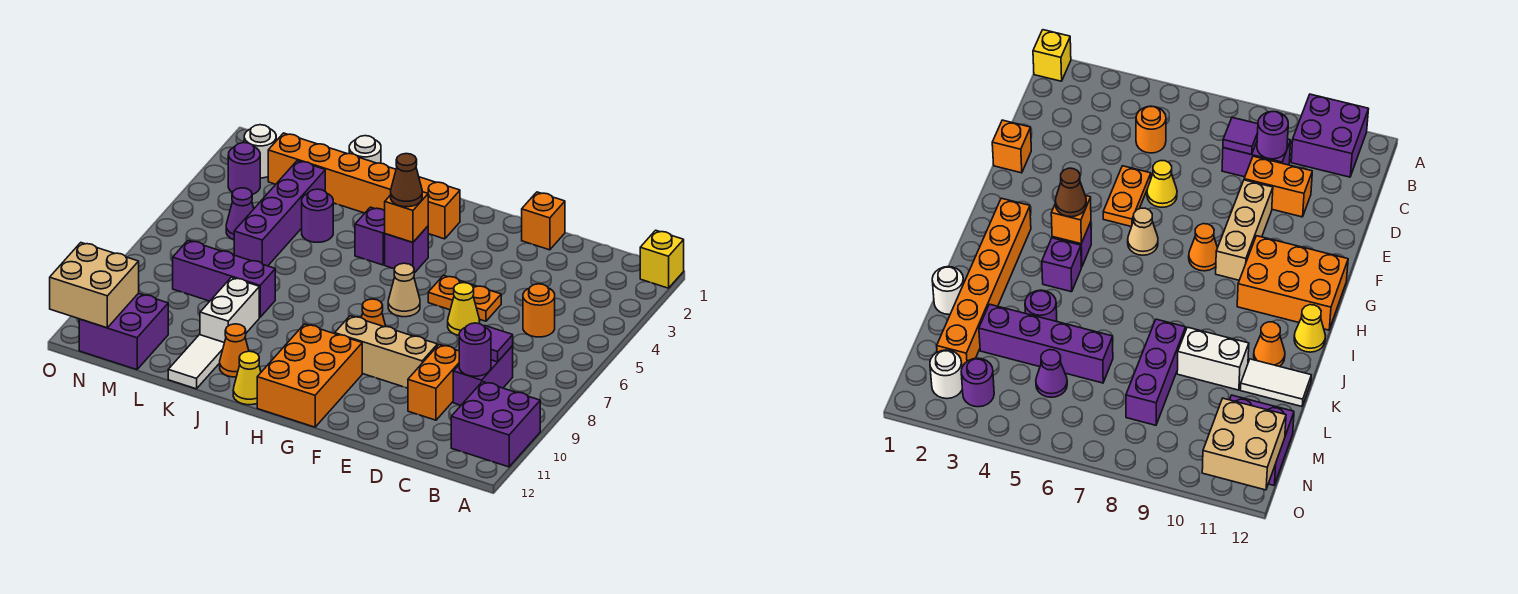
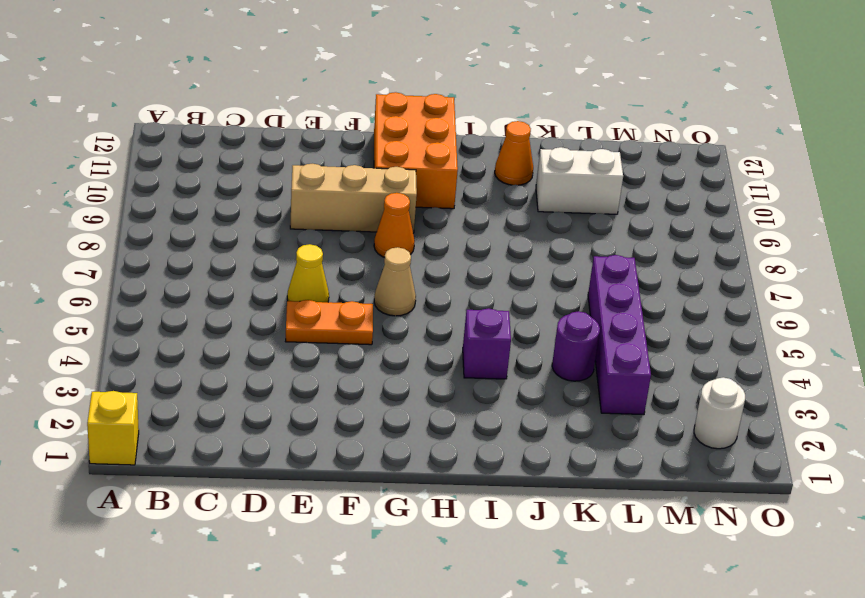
white 1x2 brick [536,147,623,214] -> white 1x2 brick turned to [200,277,259,343]
none -> purple 2x2 brick [451,382,540,467]
none -> orange 1x1 round brick [523,284,555,337]
none -> purple 1x2 brick [453,346,513,405]
none -> orange 1x2 brick [408,345,459,420]

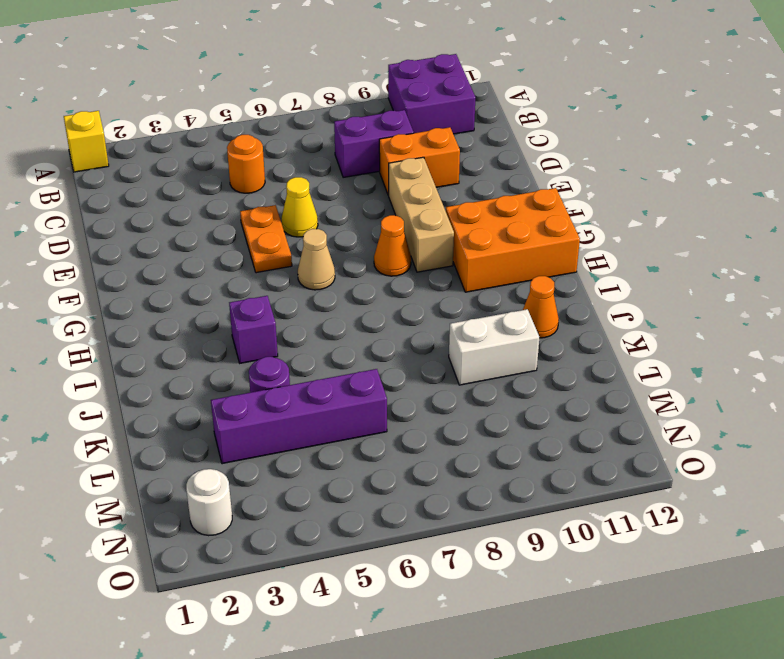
none -> orange 1x1 brick [522,192,565,250]
none -> orange 1x6 brick [268,133,460,239]
none -> purple 1x1 brick [385,226,428,273]
none -> yellow 1x1 cone [233,351,261,405]

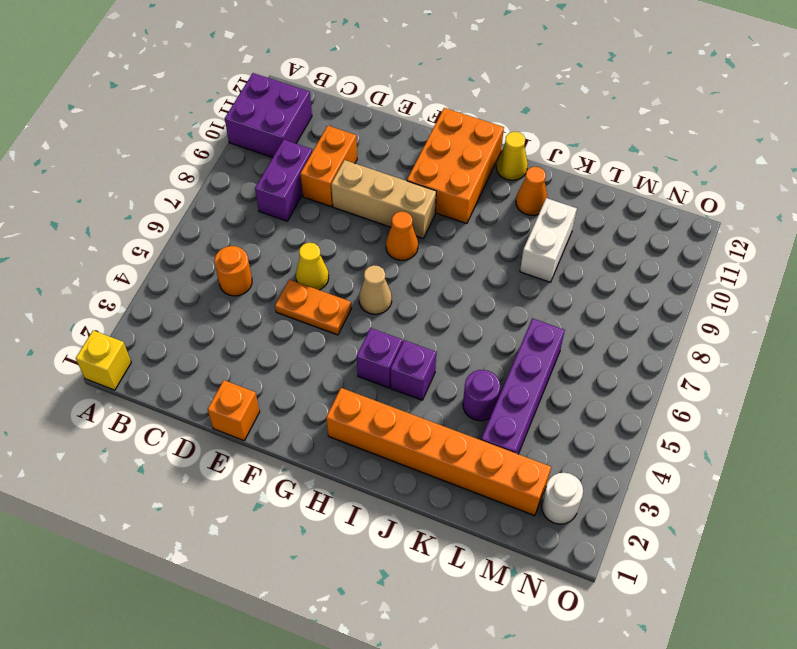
none -> white 1x1 round brick [349,136,381,163]
none -> purple 1x3 brick [173,240,275,317]
none -> white 1x2 tile [168,335,224,389]
none -> purple 1x1 cone [226,188,254,240]

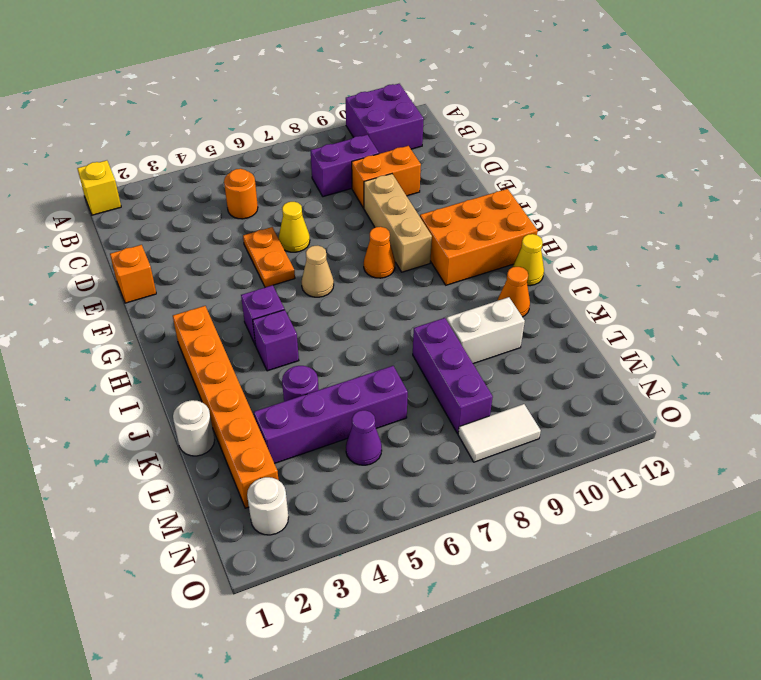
white 1x2 tile [458,404,541,462] -> white 1x2 tile moved to [168,335,224,389]
none -> purple 2x2 brick [79,293,168,370]
none -> purple 1x1 round brick [228,143,260,194]
none -> purple 1x1 tile [484,326,513,362]
none -> purple 1x1 round brick [459,323,491,376]

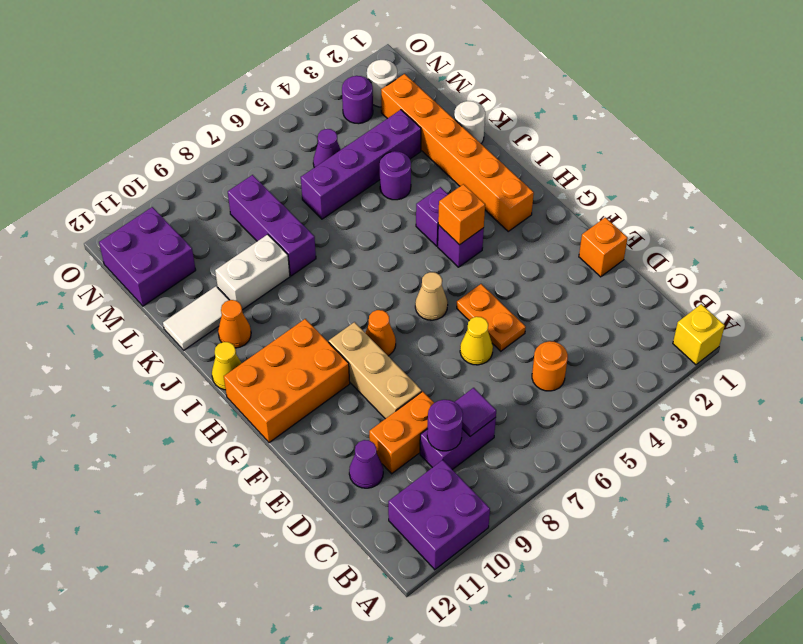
purple 1x1 cone [349,440,383,488] -> none
none -> tan 2x2 brick [50,243,139,328]
none -> brown 1x1 cone [391,154,422,207]

